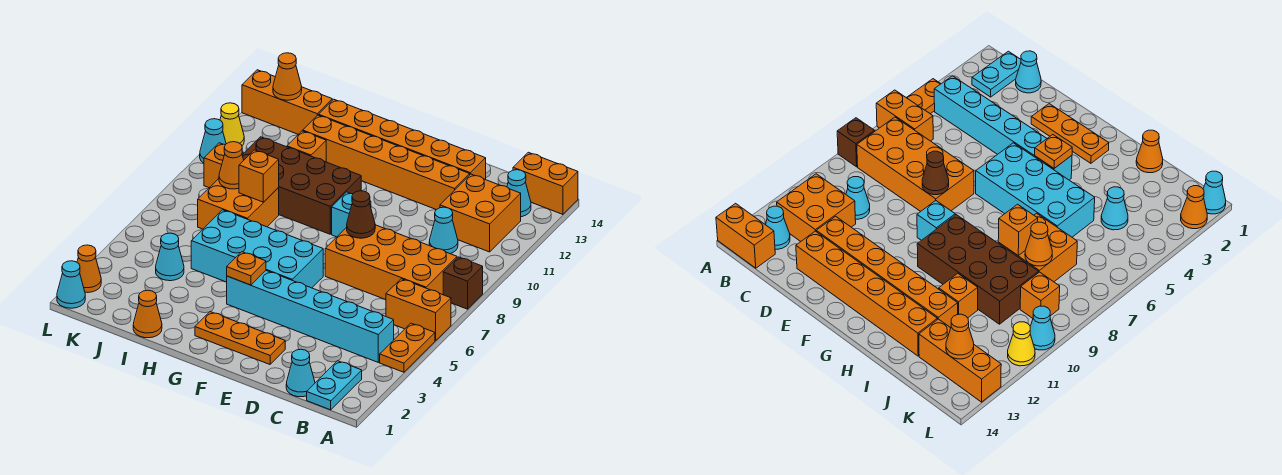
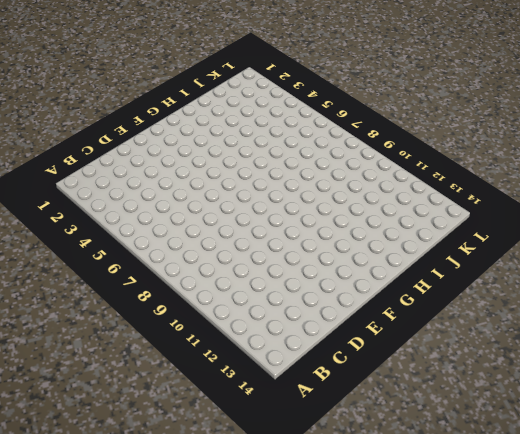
none -> orange 1x2 plate [380,323,435,372]
none -> orange 1x2 brick [386,279,451,341]
none -> brown 1x1 brick [443,257,483,309]
none -> orange 1x2 brick [513,152,578,214]

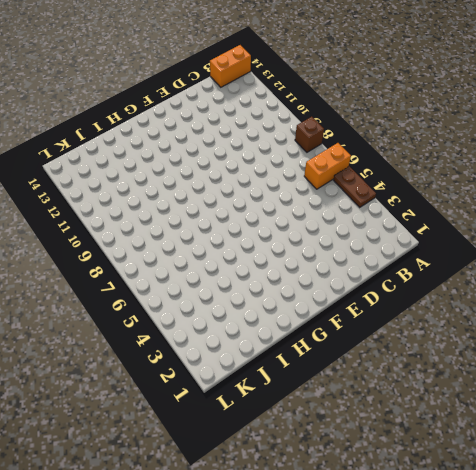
brown 1x2 plate [333,166,376,207] -> orange 1x2 plate [380,323,435,372]
none -> cyan 1x2 plate [307,361,362,410]
none -> cyan 1x6 brick [227,271,394,362]
none -> orange 2x4 brick [325,225,457,300]
none -> orange 2x2 brick [440,174,521,252]

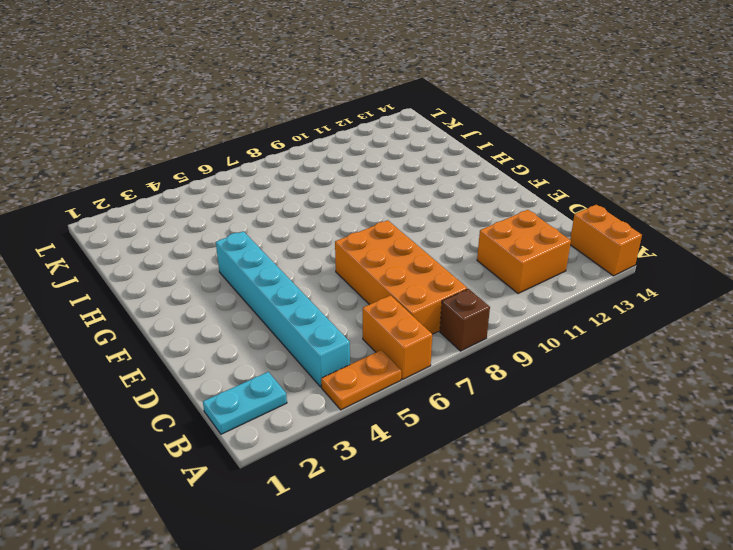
none -> cyan 1x1 cone [507,170,531,217]
none -> cyan 1x1 cone [286,349,315,397]
none -> cyan 1x1 cone [429,207,458,254]
none -> orange 1x6 brick [303,115,470,210]

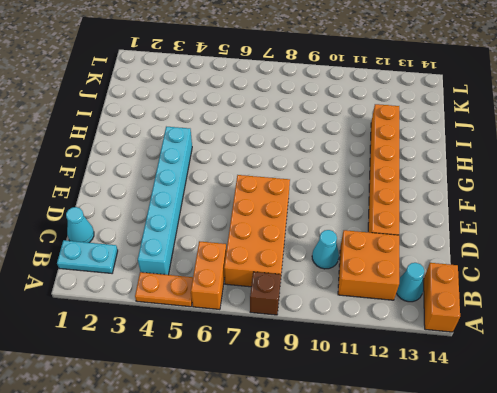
none -> orange 1x6 brick [319,99,486,180]
none -> orange 1x3 plate [195,312,285,364]
none -> cyan 2x4 brick [191,210,323,288]
none -> cyan 1x1 brick [332,192,371,237]

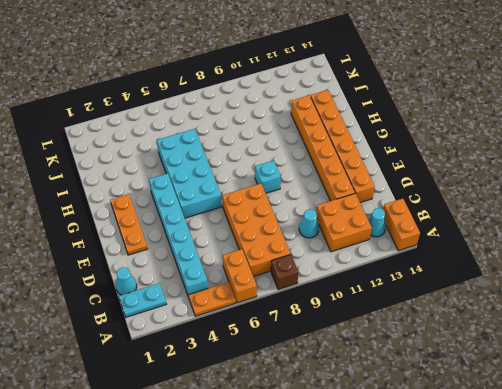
none -> brown 2x4 brick [242,137,361,234]
none -> orange 1x1 cone [133,290,162,338]
none -> orange 2x2 brick [198,179,279,229]
none -> orange 1x1 brick [287,131,326,162]

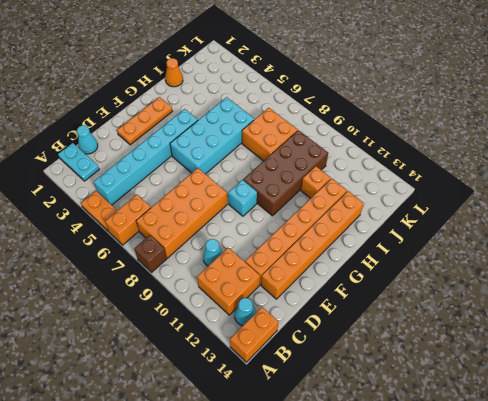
none -> cyan 1x1 cone [156,233,184,281]
none -> orange 1x3 brick [242,70,332,134]
none -> orange 1x1 brick [204,143,243,188]
none -> cyan 1x1 cone [57,261,85,308]

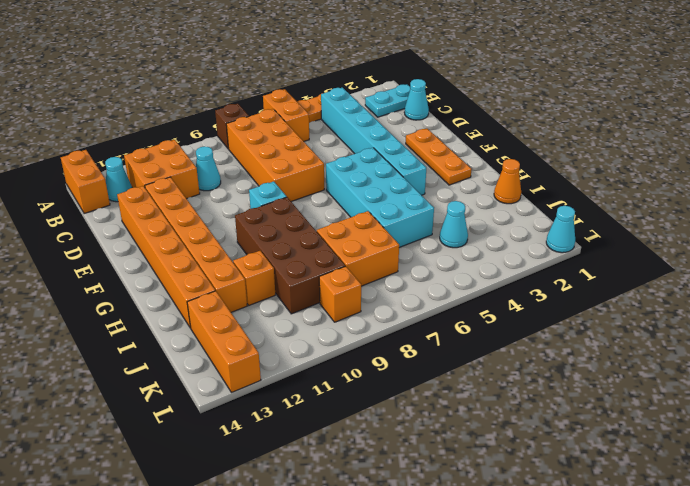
none -> orange 1x1 cone [77,245,101,292]
none -> cyan 1x1 cone [200,119,226,163]
none -> yellow 1x1 cone [220,103,244,146]
none -> brown 1x1 cone [347,191,375,238]

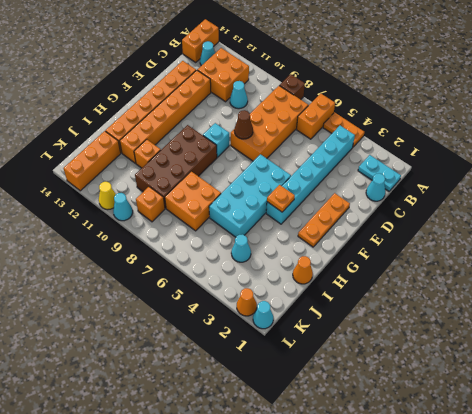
none -> orange 1x1 brick [239,150,279,202]
none -> orange 1x1 cone [219,142,244,189]
none -> orange 1x1 cone [273,53,302,100]

